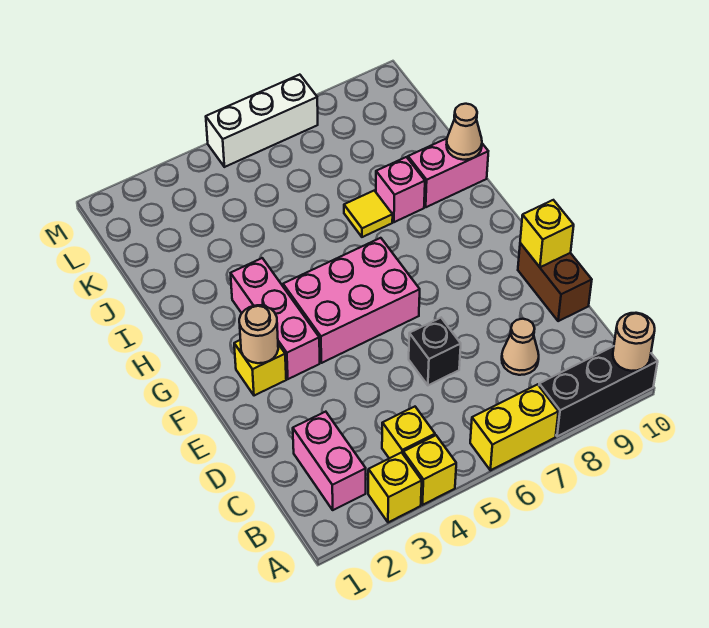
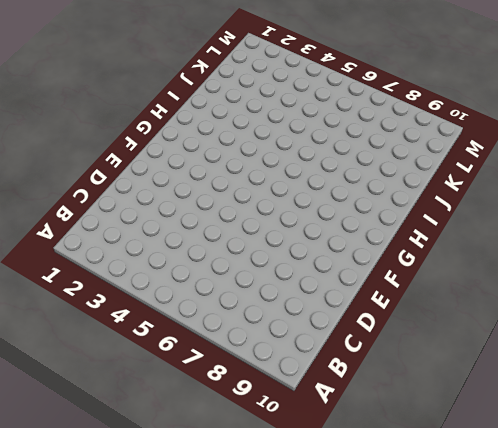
none -> yellow 1x1 brick [368,453,422,522]
none -> yellow 1x1 brick [403,435,456,505]
none -> yellow 1x2 brick [470,384,558,470]

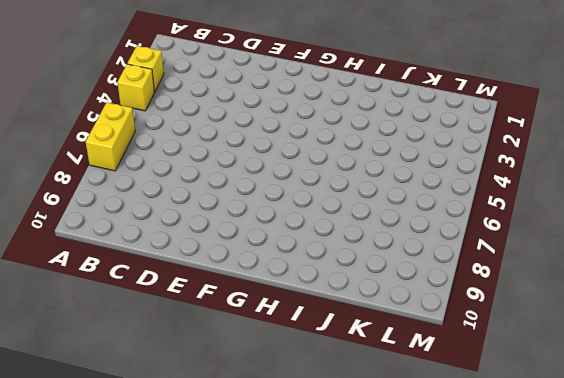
none -> black 1x3 brick [539,346,658,436]
none -> pink 1x2 brick [293,412,366,510]
none -> yellow 1x1 brick [382,407,435,458]

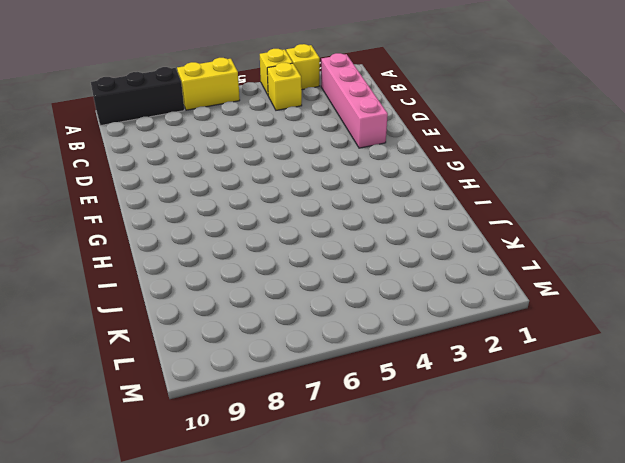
pink 1x4 brick [321,53,388,148] -> pink 1x2 brick [293,412,366,510]
none -> tan 1x1 cone [502,319,539,375]
none -> black 1x1 brick [409,318,461,385]
none -> brown 1x2 brick [518,243,592,321]

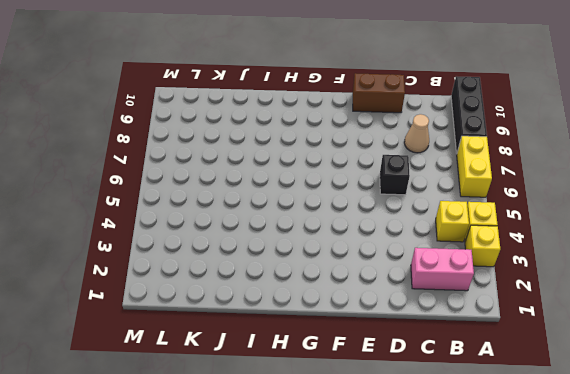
none -> yellow 1x1 brick [234,340,286,396]
none -> pink 1x3 brick [231,258,320,379]
none -> pink 2x3 brick [283,238,420,363]

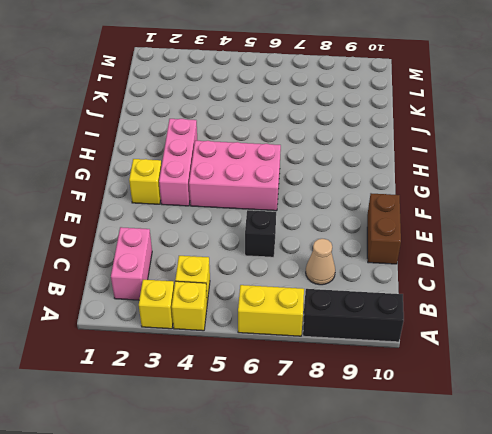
none -> yellow 1x1 tile [344,191,393,237]
none -> pink 1x1 brick [376,157,425,222]
none -> pink 1x2 brick [408,138,488,207]

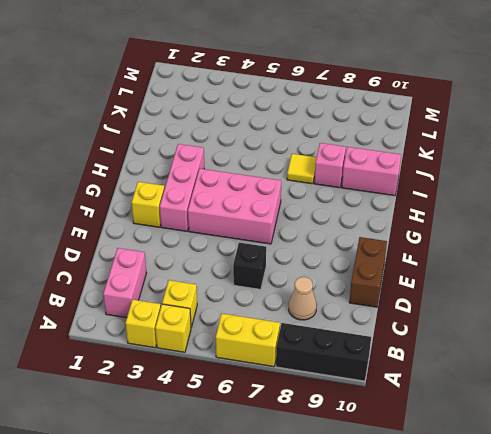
none -> white 1x3 brick [206,75,318,167]
none -> tan 1x1 round brick [613,313,655,371]
none -> yellow 1x1 brick [520,200,574,267]

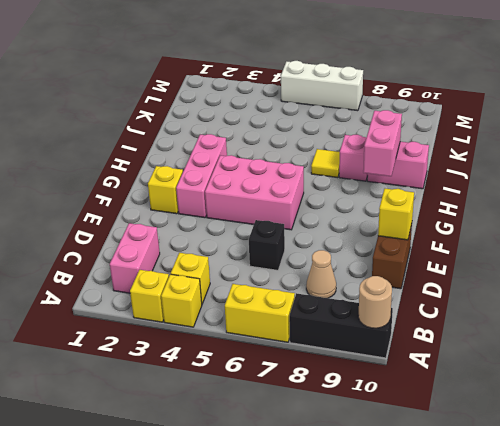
pink 1x2 brick [363,110,402,176] -> none
none -> tan 1x1 round brick [239,305,278,363]
none -> tan 1x1 cone [446,104,482,160]

